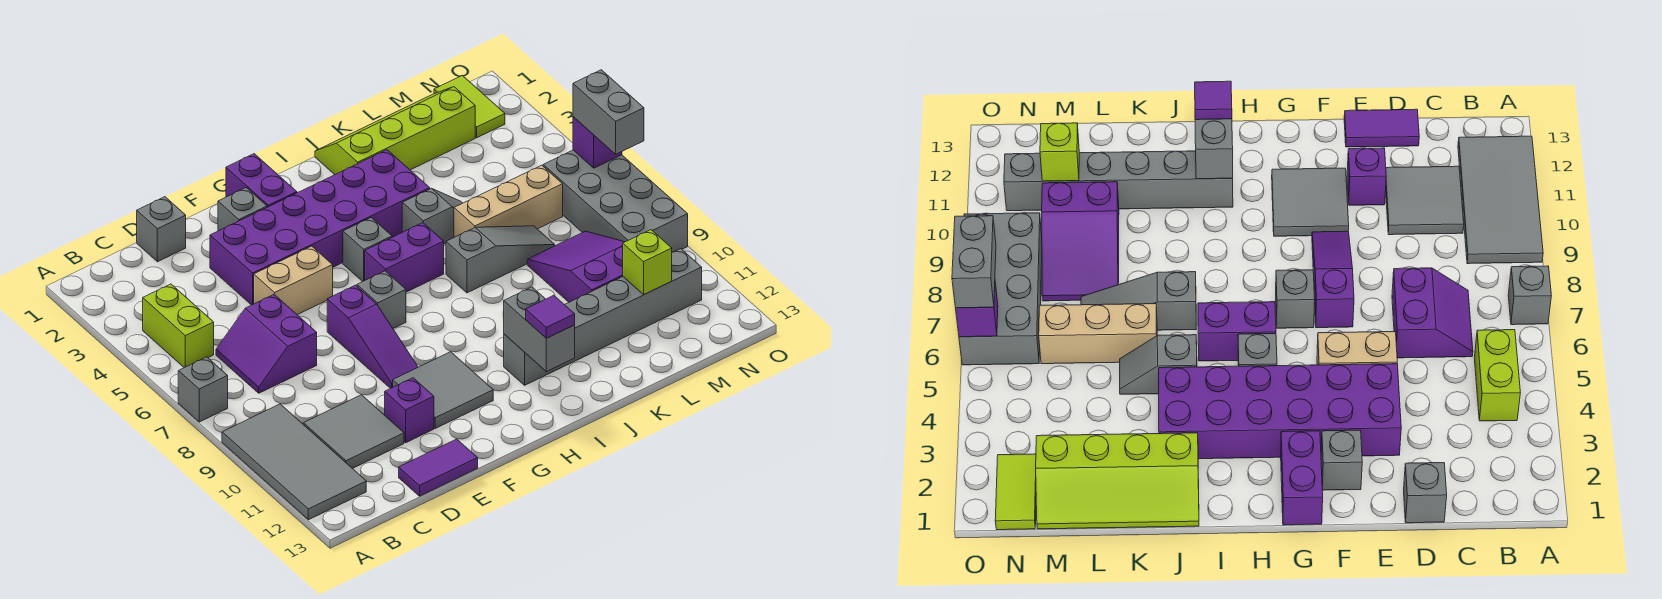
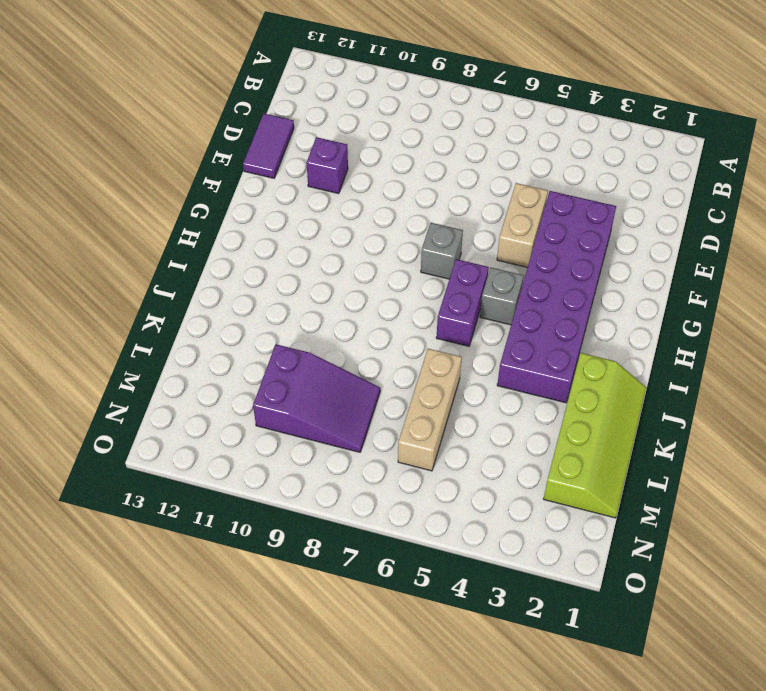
none -> grey 1x1 brick [178,357,228,422]
none -> grey 2x4 tile [222,404,366,520]
none -> lime 1x2 brick [143,284,214,368]
none -> purple 2x2 slope [216,295,317,393]

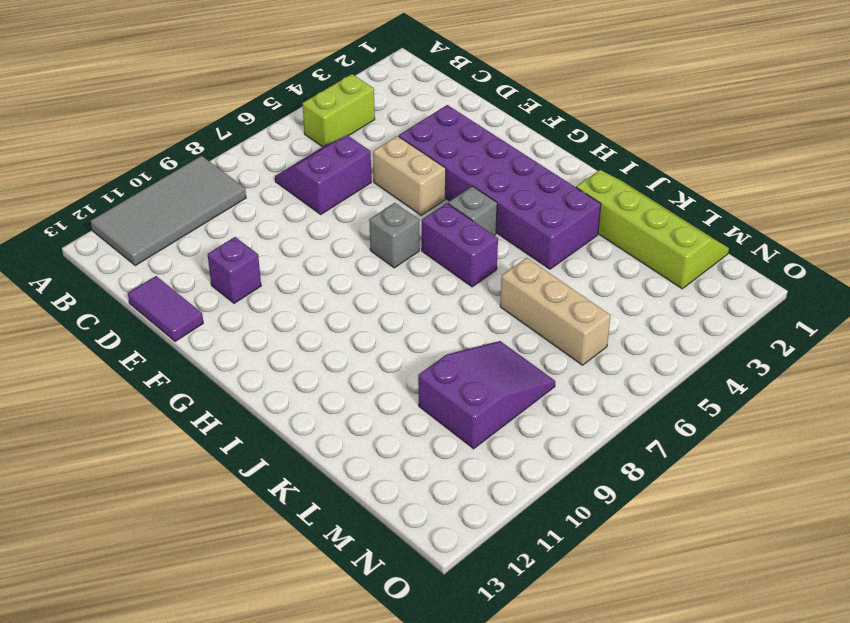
none -> grey 1x1 brick [178,357,228,422]
none -> grey 2x2 tile [303,395,404,469]
none -> grey 1x1 brick [137,197,186,262]
none -> grey 1x1 brick [218,188,267,231]

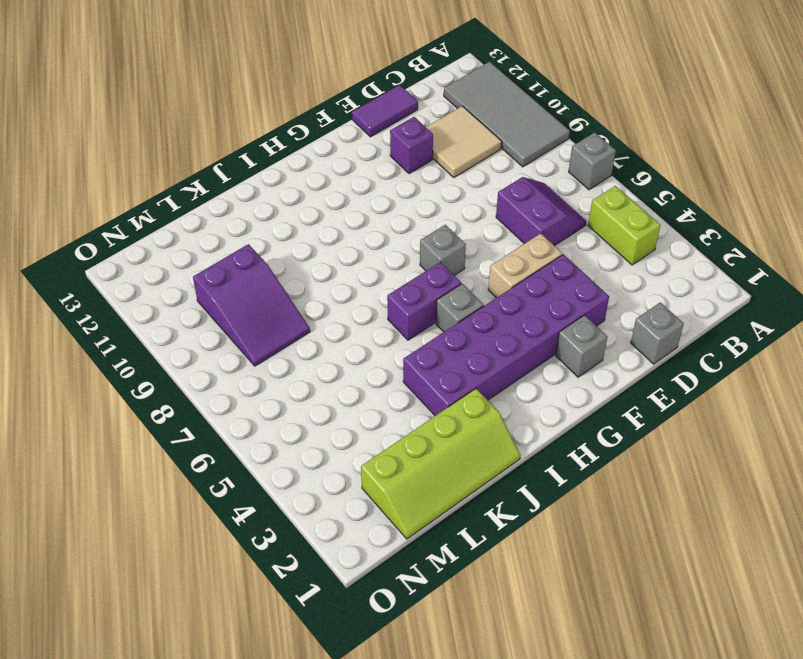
tan 2x2 tile [426,106,502,177] -> grey 2x2 tile [303,395,404,469]
none -> purple 1x3 slope [327,285,418,388]
none -> grey 2x2 tile [393,352,493,428]
none -> purple 1x2 brick [226,154,297,207]
none -> grey 1x6 brick [504,249,702,385]

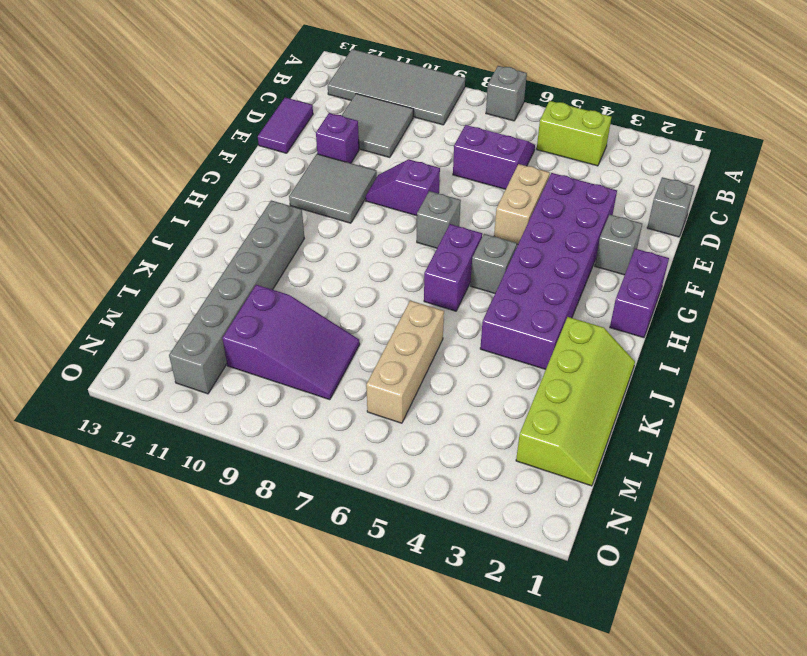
purple 1x2 slope [366,159,440,216] -> purple 1x3 slope [327,285,418,388]
purple 1x2 brick [610,249,669,338] -> purple 1x2 brick turned to [226,154,297,207]
none -> grey 1x2 slope [402,188,462,244]
none -> grey 1x3 slope [446,226,555,293]
none -> lime 1x2 tile [434,75,505,138]
none -> grey 2x4 brick [543,150,688,252]

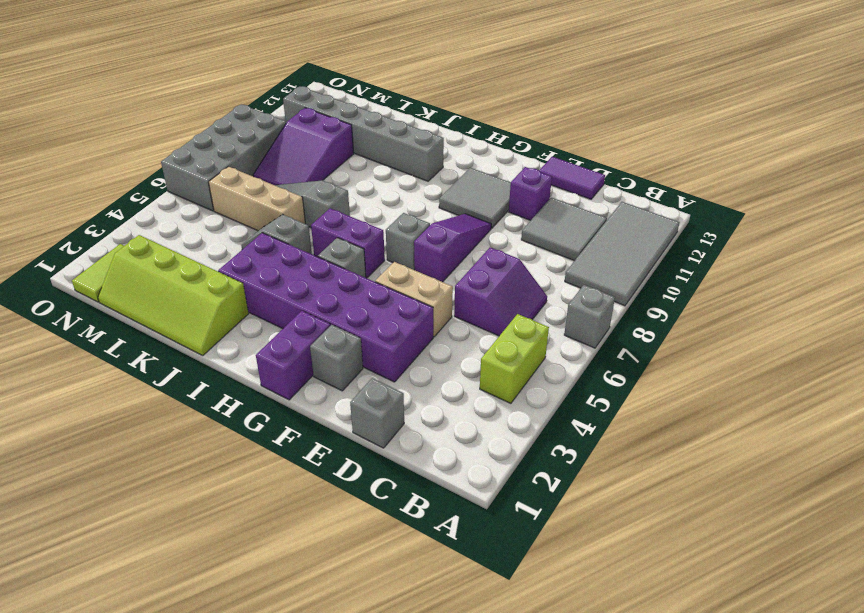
none -> grey 1x2 brick [503,287,575,372]
none -> lime 1x1 brick [623,230,672,294]
none -> purple 1x1 brick [573,117,622,168]
none -> purple 1x1 tile [526,295,575,338]

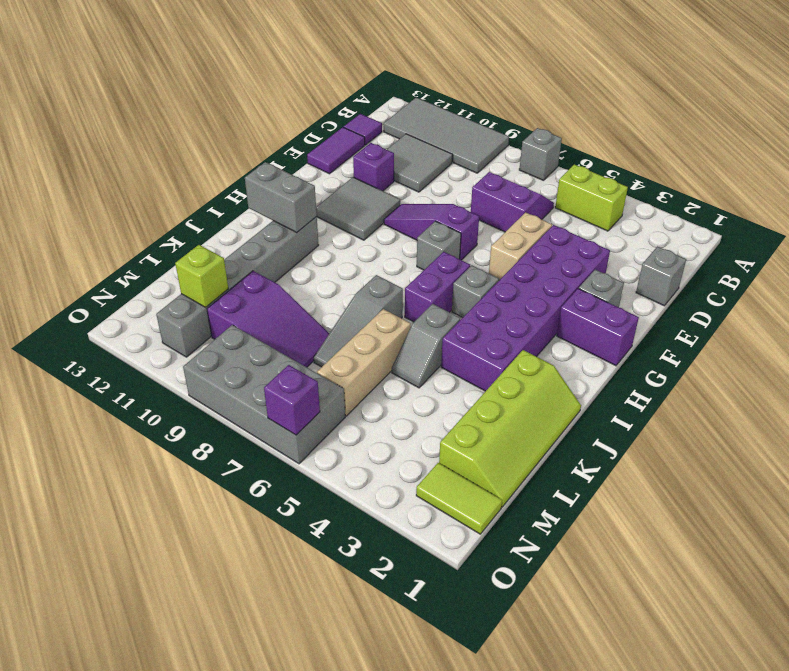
purple 1x1 tile [344,114,382,145] -> purple 1x1 tile moved to [526,295,575,338]
none -> grey 1x2 brick [573,70,644,154]

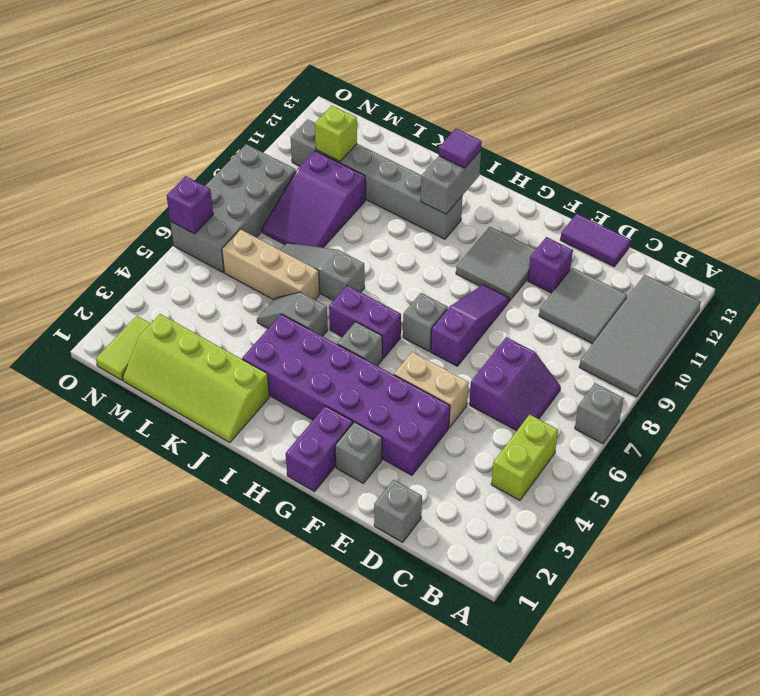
none -> grey 1x2 brick [573,70,644,154]

